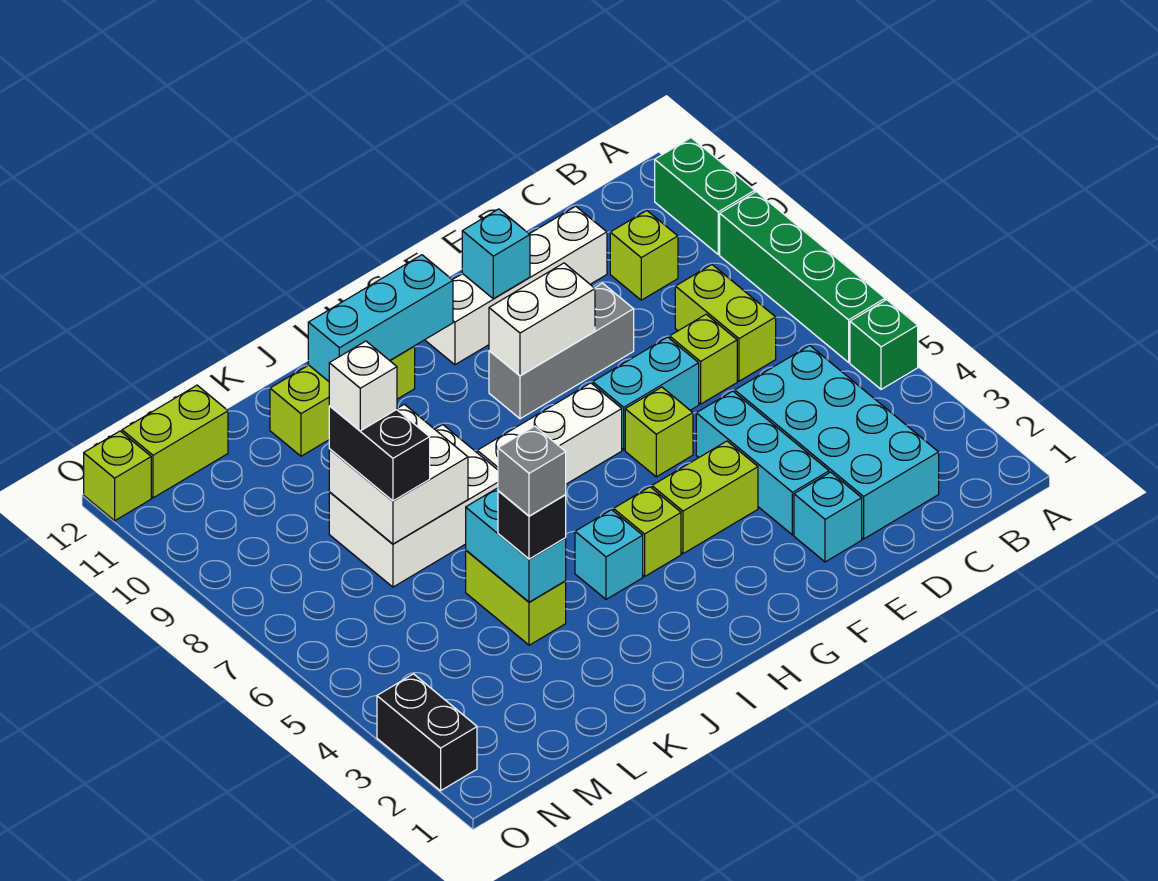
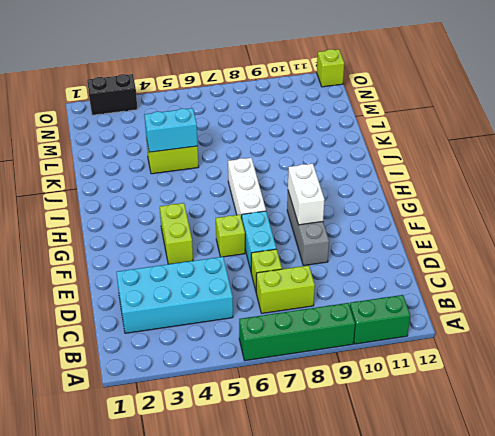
none -> green 1x1 brick [850,300,918,389]
none -> lime 1x1 brick [610,211,678,300]
none -> white 1x4 brick [425,206,607,365]
none -> cyan 1x1 brick [794,472,862,562]

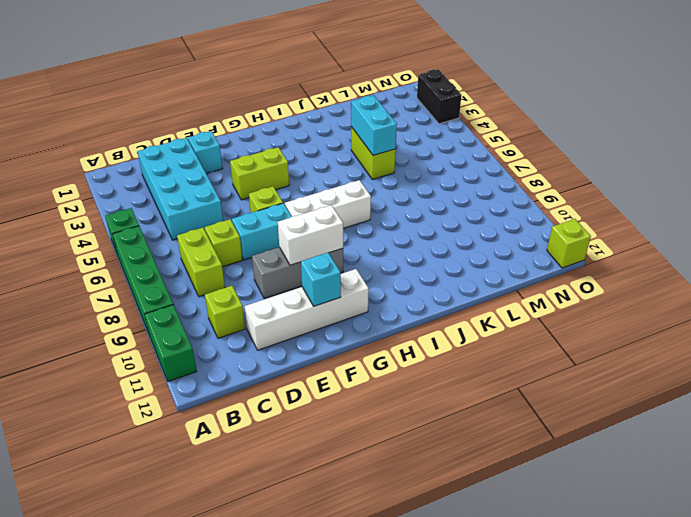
none -> cyan 1x3 brick [696,391,829,535]
none -> lime 1x1 brick [614,487,681,577]
none -> cyan 1x1 brick [575,510,643,599]
none -> lime 1x3 brick [270,346,415,456]

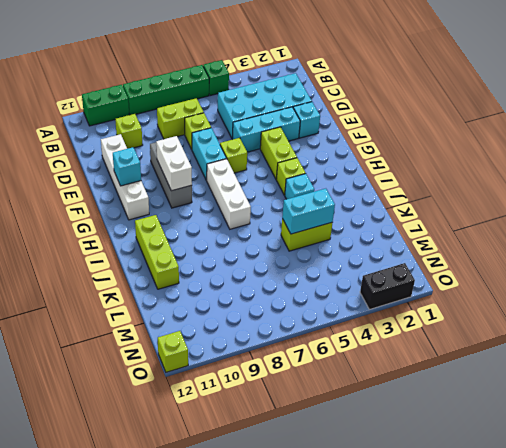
none -> white 2x3 brick [329,425,498,587]
none -> lime 1x2 brick [122,385,228,498]
none -> cyan 1x3 brick [308,255,453,381]
none -> white 2x2 brick [329,404,468,544]

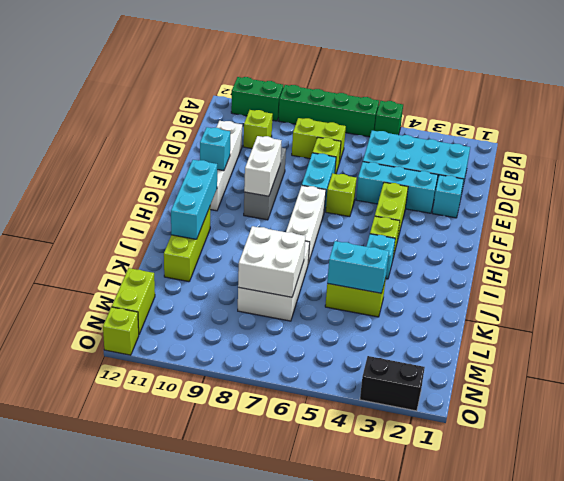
none -> black 1x1 brick [498,491,566,559]
none -> black 1x2 brick [329,406,430,501]
none -> grey 1x1 brick [498,426,566,516]
none -> white 1x1 brick [329,341,397,431]

